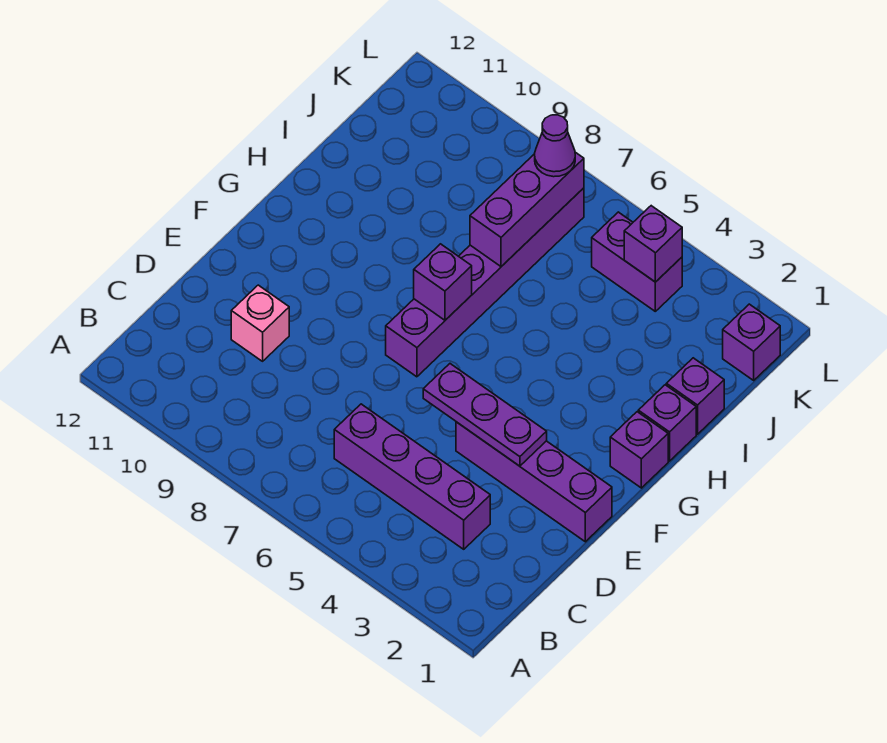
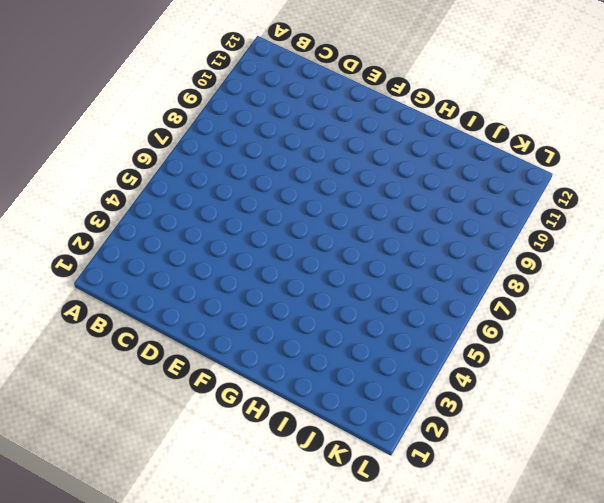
none -> purple 1x4 brick [334,404,490,549]
none -> pink 1x1 brick [231,285,289,361]
none -> purple 1x4 brick [456,422,612,542]

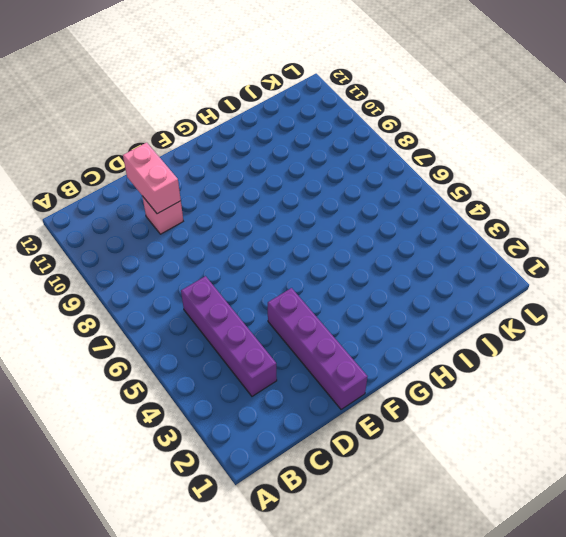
pink 1x2 brick [123,143,181,214] -> none
none -> purple 1x6 brick [386,188,584,377]
none -> purple 1x1 brick [610,412,668,488]
none -> purple 1x1 brick [638,385,696,461]

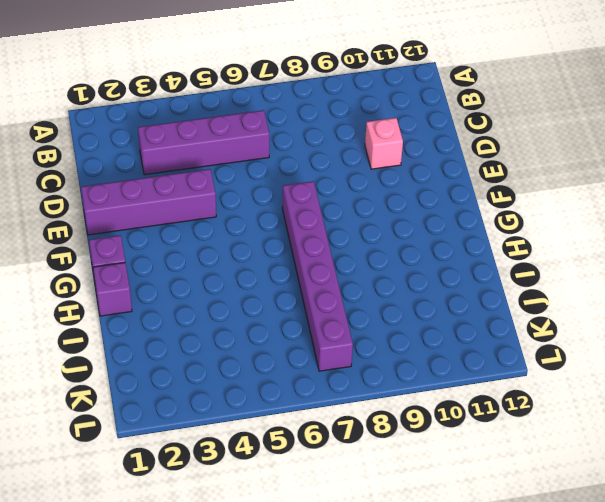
none -> purple 1x1 brick [666,358,724,434]
none -> purple 1x1 brick [723,304,780,380]
none -> purple 1x2 brick [592,212,682,311]

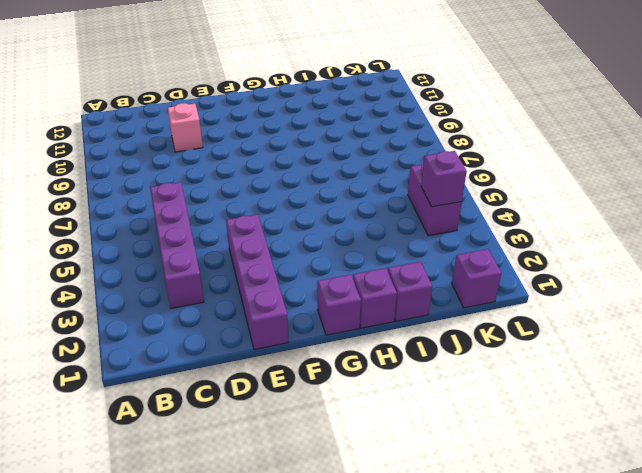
none -> purple 1x6 brick [386,188,584,377]
none -> purple 1x3 plate [423,364,547,466]
none -> purple 1x1 brick [414,244,472,320]

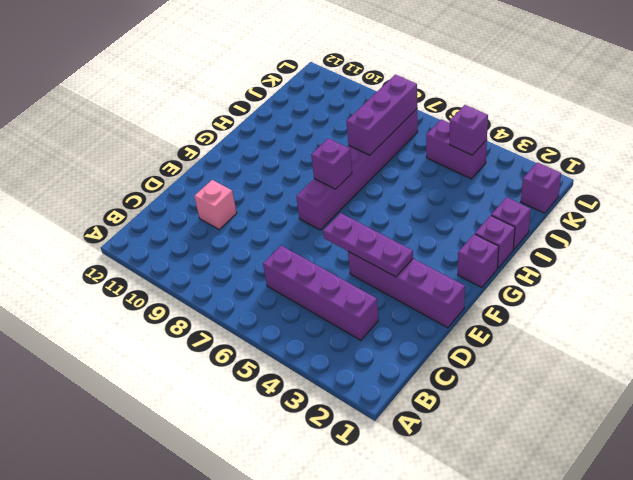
none -> purple 1x1 cone [535,115,575,177]

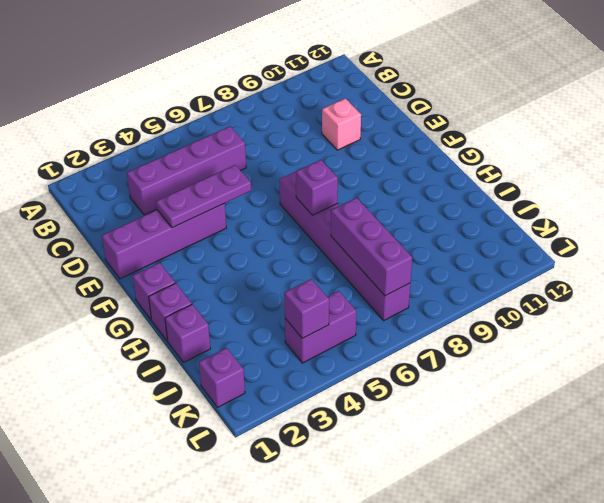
none -> purple 1x1 cone [535,115,575,177]

